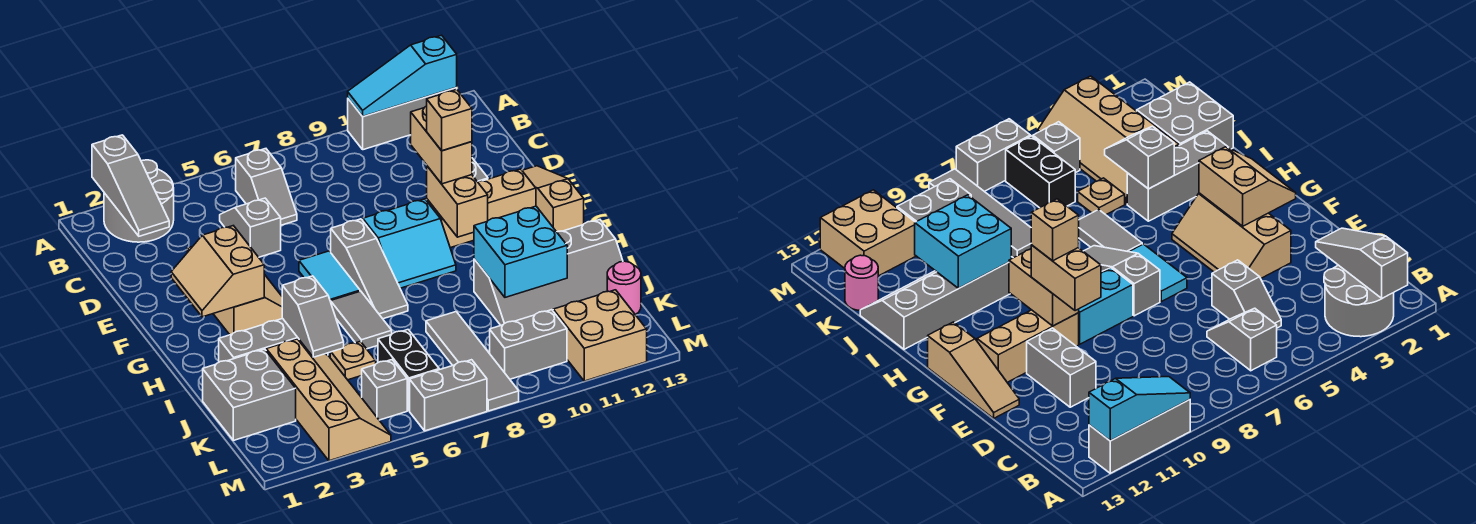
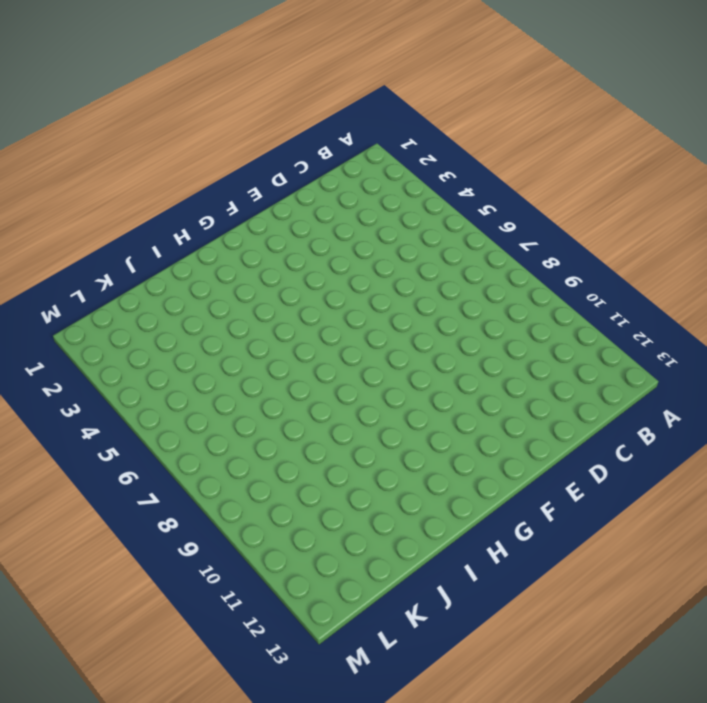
none -> grey 2x2 round brick [104,160,174,242]
none -> grey 1x3 brick [348,88,457,150]
none -> grey 1x2 slope [236,149,297,225]
none -> grey 1x2 slope [220,198,281,257]

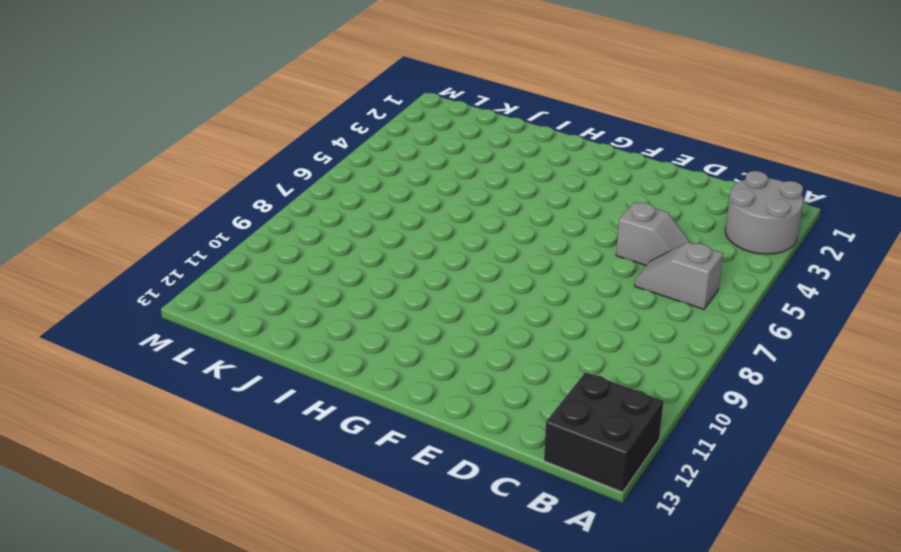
black 2x2 brick [544,372,664,492] -> grey 1x3 brick [348,88,457,150]
none -> grey 1x2 brick [1027,328,1096,407]
none -> tan 2x3 slope [187,247,283,335]
none -> tan 1x3 slope [522,166,584,232]
none -> cyan 1x2 tile [299,251,360,302]

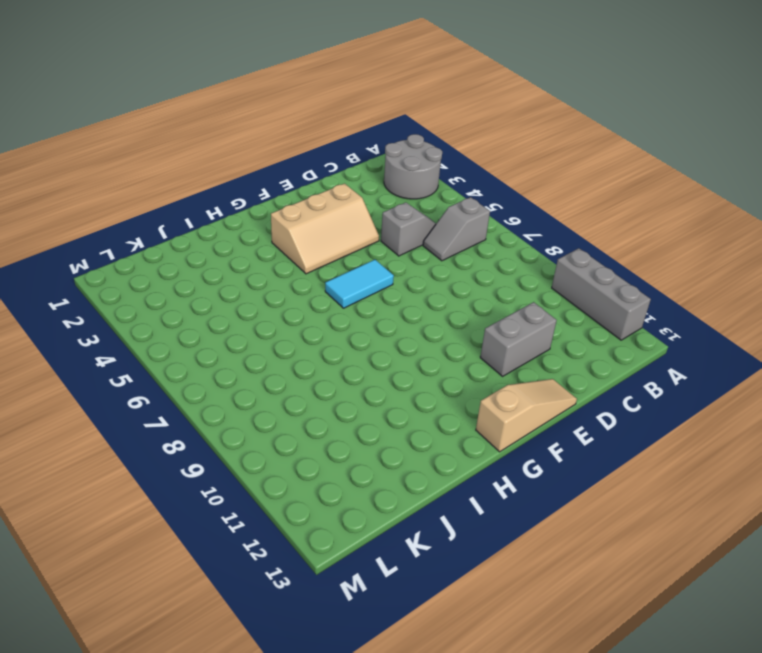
none -> grey 1x3 slope [331,219,408,319]
none -> cyan 2x2 slope [363,199,456,288]
none -> tan 1x3 brick [427,169,536,248]
none -> grey 1x2 tile [331,291,392,349]

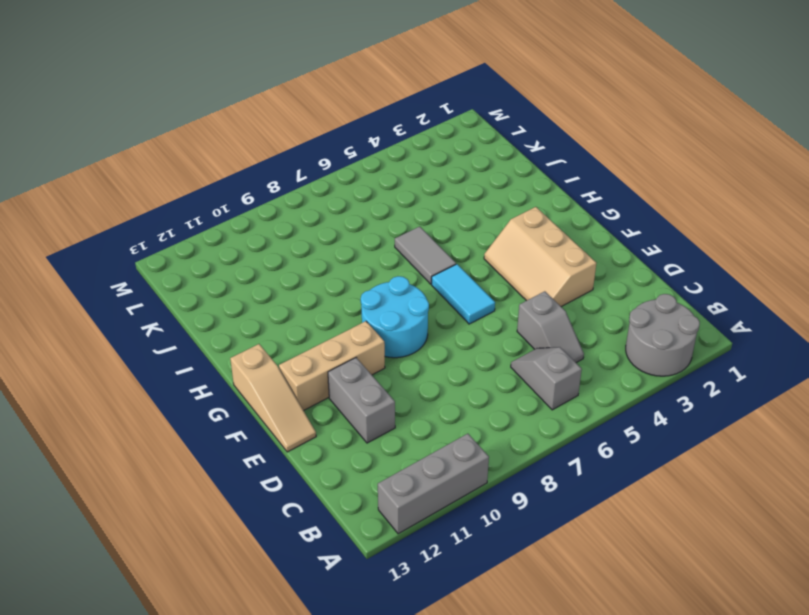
cyan 2x2 round brick [361,276,429,358] -> cyan 2x2 slope [363,199,456,288]
none -> grey 1x3 slope [331,219,408,319]
none -> grey 1x3 brick [219,319,328,362]
none -> grey 2x4 slope [474,220,623,325]
none -> grey 2x2 brick [203,349,296,440]

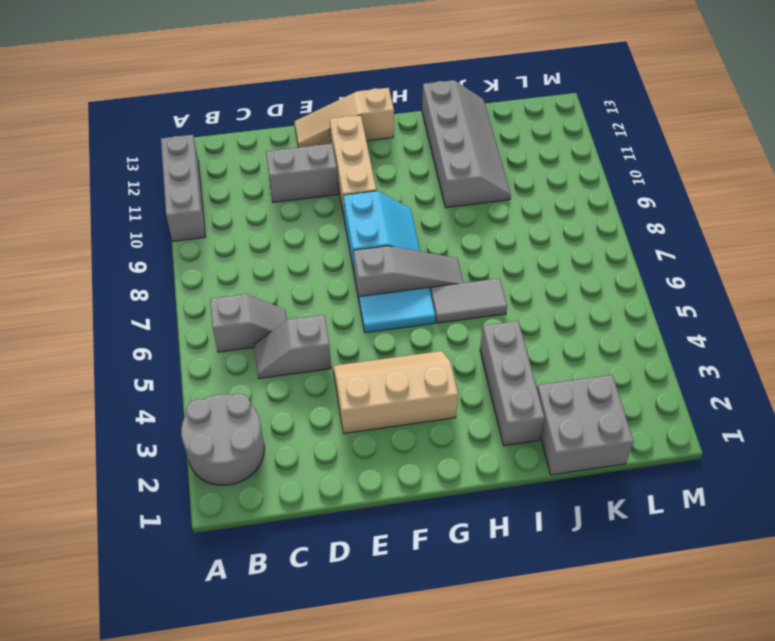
none -> tan 2x4 slope [266,339,391,461]
none -> tan 1x1 plate [330,341,376,380]
none -> grey 1x4 tile [426,312,519,411]
none -> black 1x2 brick [378,330,439,411]

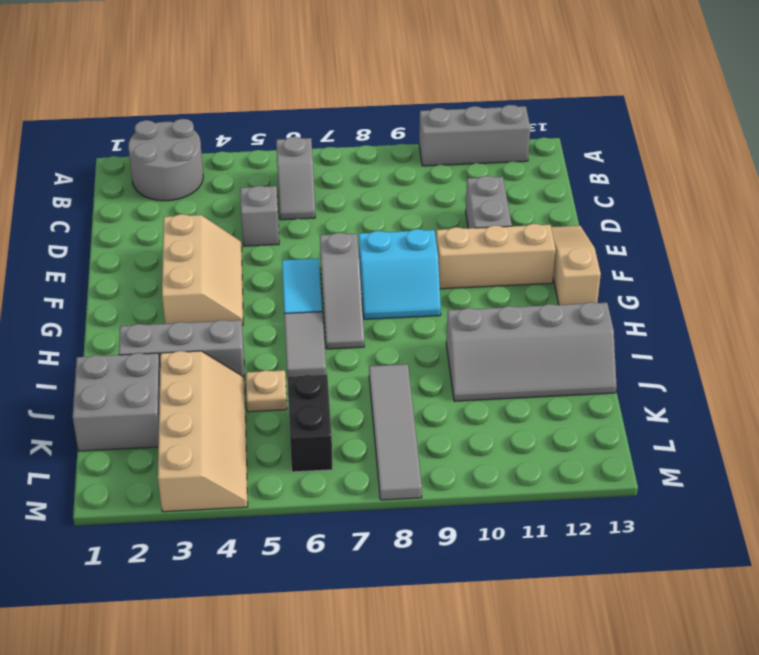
none -> pink 1x1 round brick [607,261,641,315]
none -> grey 1x1 brick [362,360,407,420]
none -> grey 1x2 brick [490,310,567,379]
none -> tan 2x2 brick [553,290,647,381]

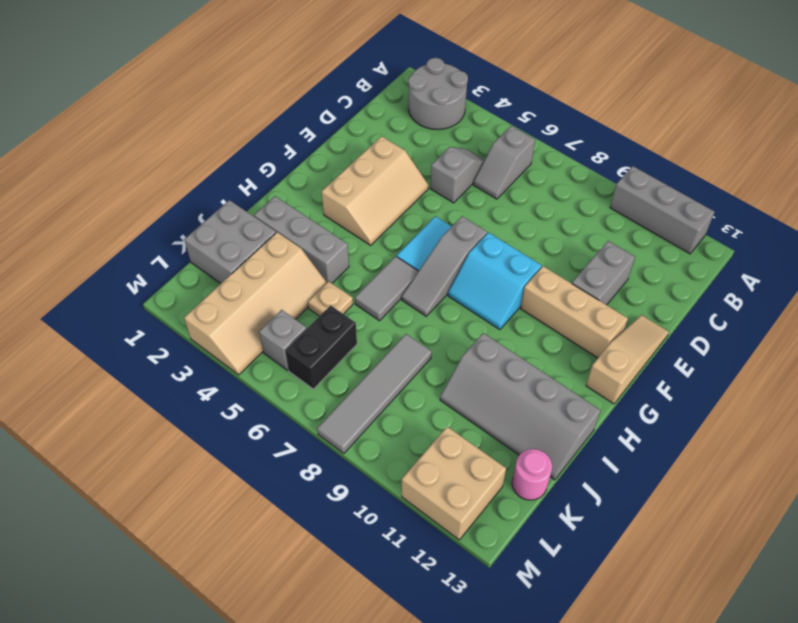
none -> grey 1x2 brick [490,310,567,379]
none -> grey 1x2 brick [410,360,487,431]
none -> grey 1x3 slope [92,135,169,236]
none -> cyan 1x3 slope [348,35,457,116]

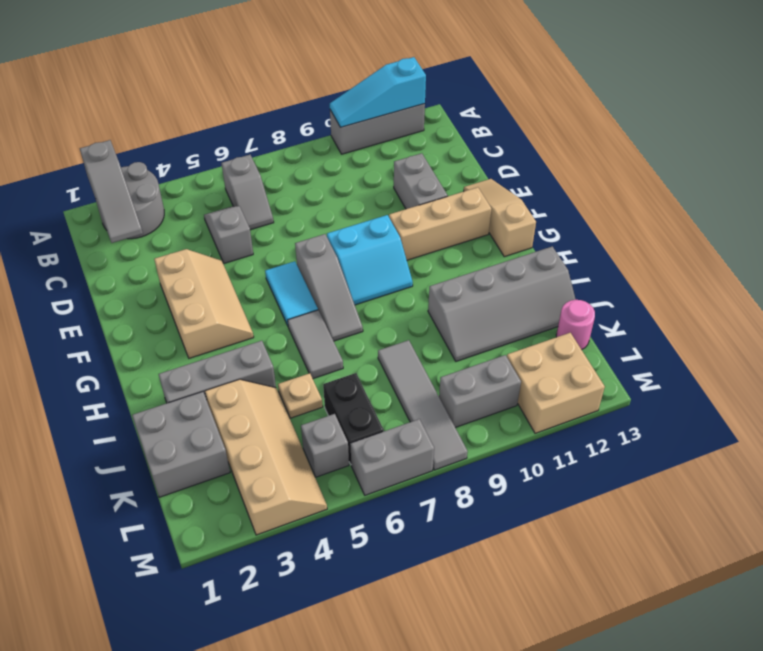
none -> tan 2x2 slope [171,226,264,317]
none -> tan 1x2 brick [427,166,488,237]
none -> grey 1x2 slope [282,276,344,357]
none -> cyan 2x2 brick [474,206,567,297]

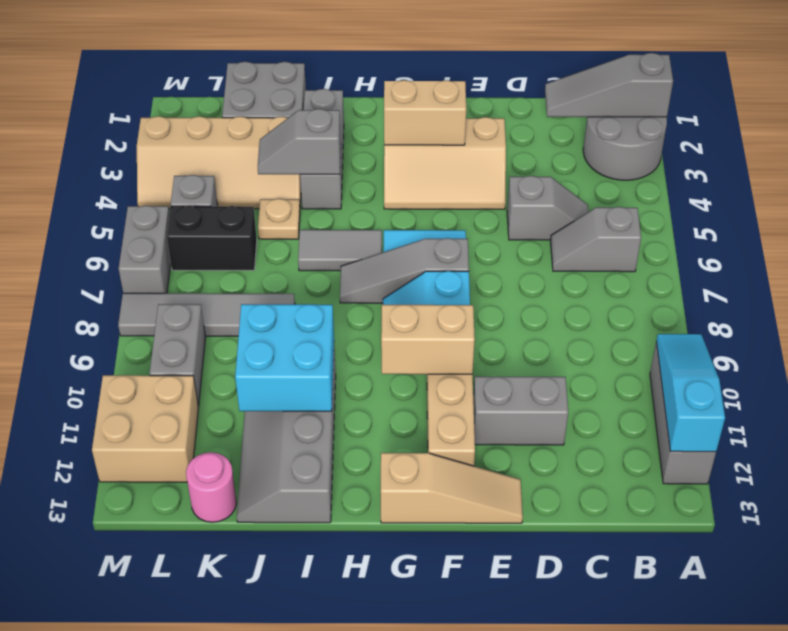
none -> tan 1x2 brick [411,106,472,184]
none -> tan 1x1 brick [427,90,472,151]

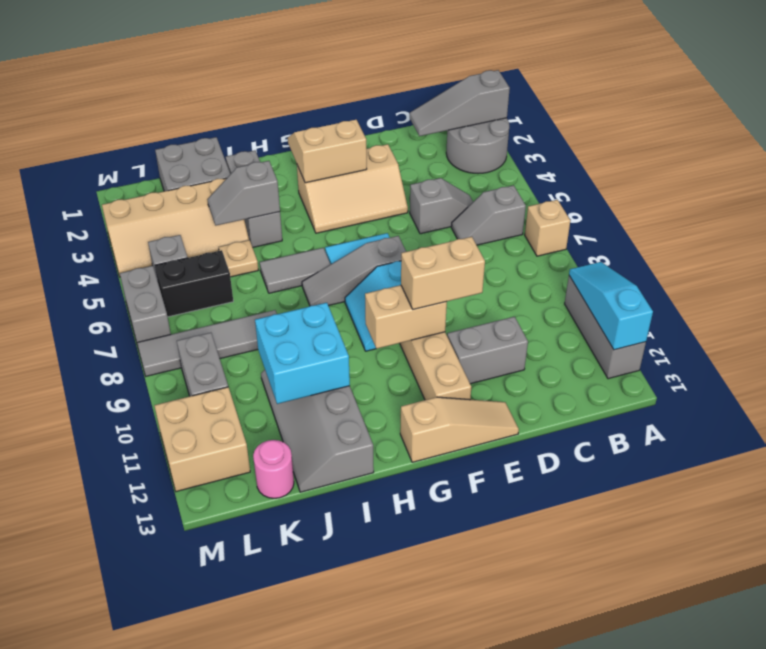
tan 1x1 brick [525,200,570,256] -> tan 1x1 brick moved to [427,90,472,151]

